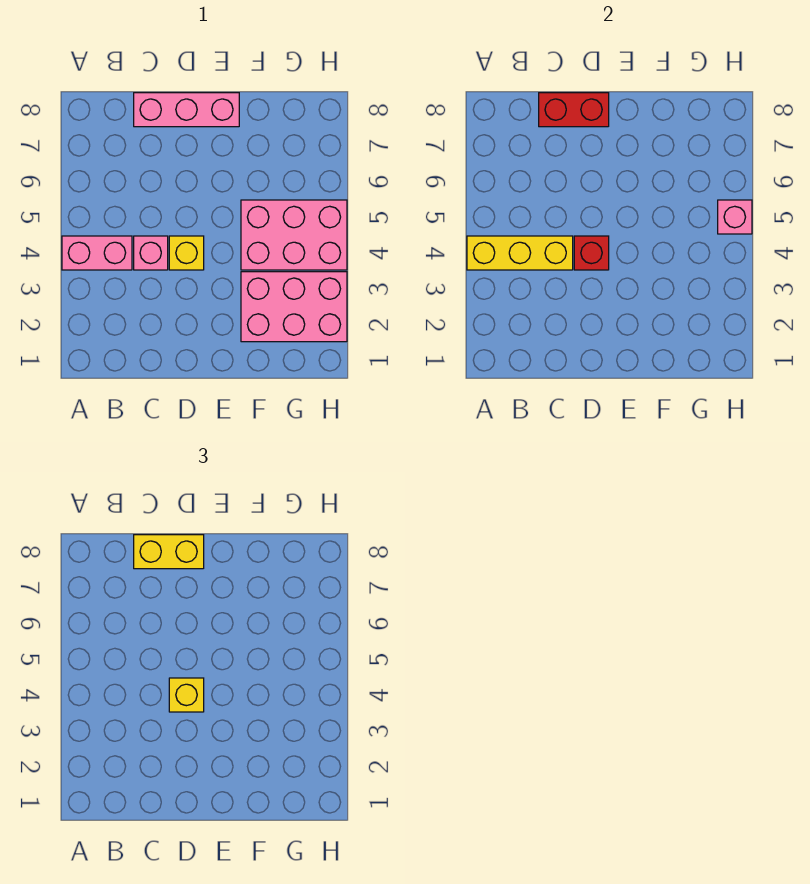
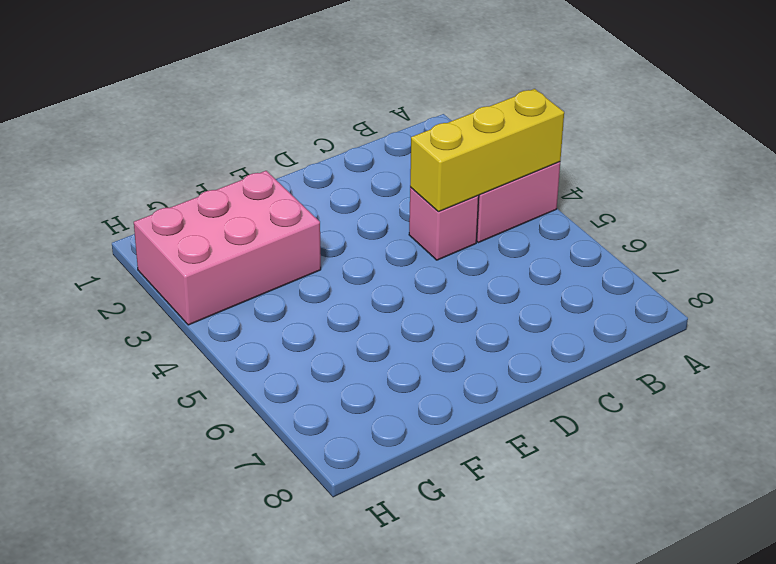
none -> pink 1x3 brick [134,93,239,127]
none -> yellow 1x1 brick [169,236,204,270]
none -> pink 2x3 brick [241,200,347,270]

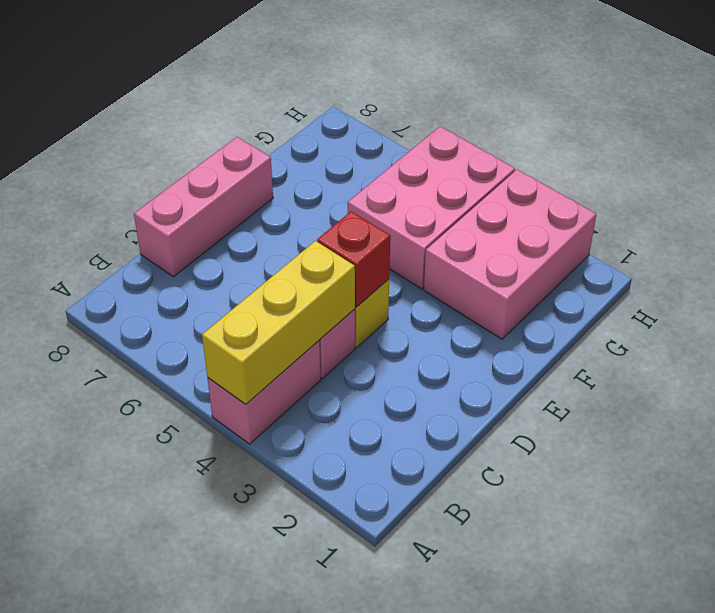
none -> red 1x2 brick [539,93,609,127]
none -> pink 1x1 brick [718,200,752,234]
none -> yellow 1x2 brick [134,535,204,569]

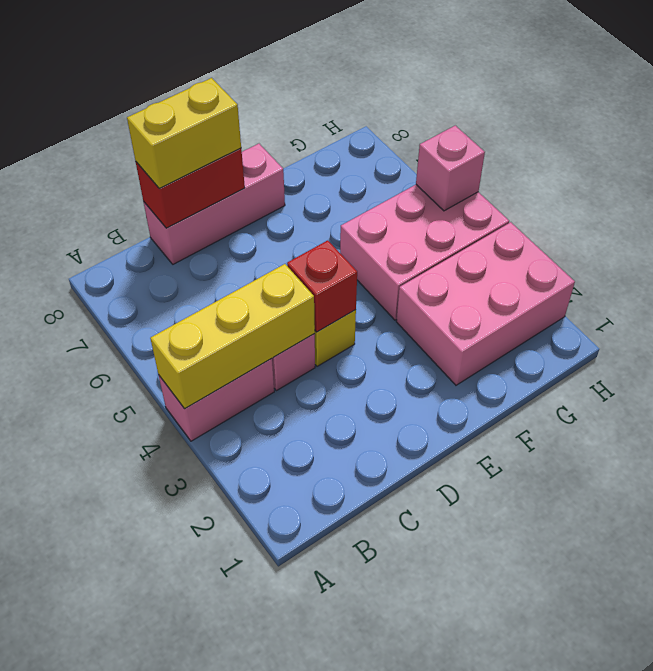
none -> yellow 1x1 brick [169,678,204,712]

